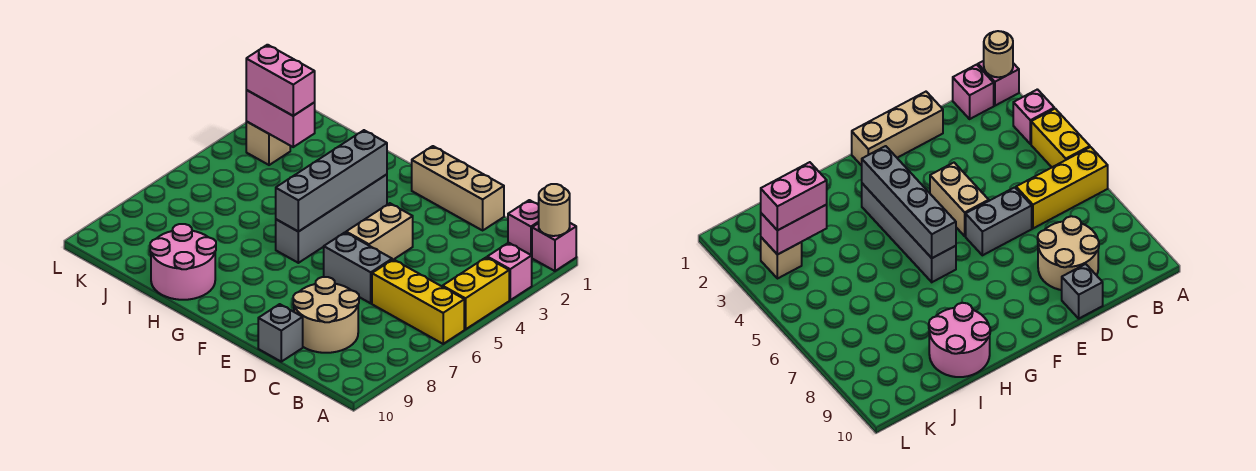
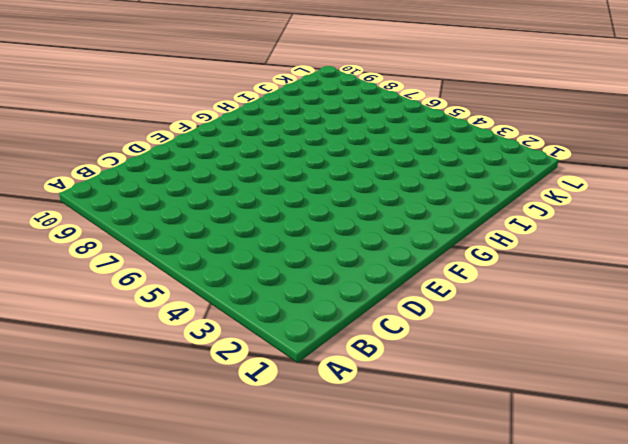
none -> pink 1x1 brick [532,223,576,271]
none -> pink 1x1 brick [487,243,532,300]
none -> yellow 1x2 brick [443,257,509,329]

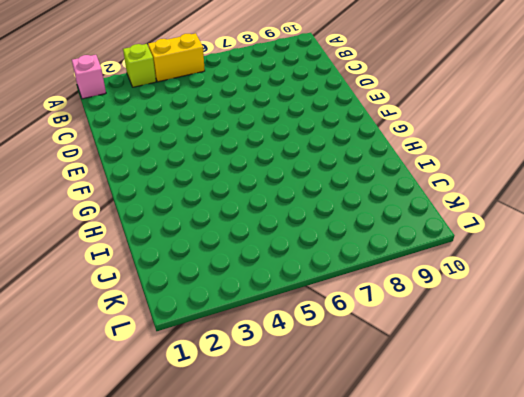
lime 1x1 brick [123,44,156,87] -> pink 1x1 brick [487,243,532,300]
none -> yellow 1x3 brick [372,259,464,344]
none -> pink 1x1 brick [508,200,539,256]
none -> tan 2x2 round brick [293,277,359,353]

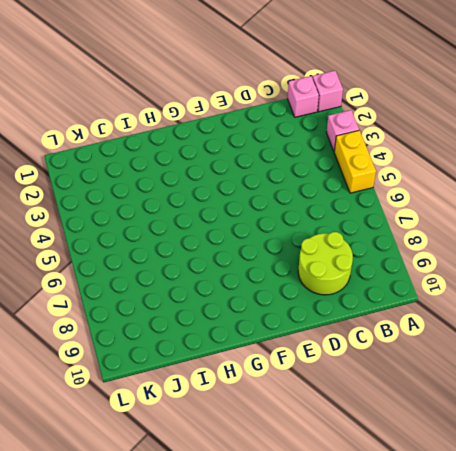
lime 2x2 round brick [298,232,353,295] -> tan 2x2 round brick [293,277,359,353]
none -> yellow 1x3 brick [372,259,464,344]
none -> tan 1x3 brick [412,146,504,230]
none -> grey 1x2 brick [324,232,392,303]

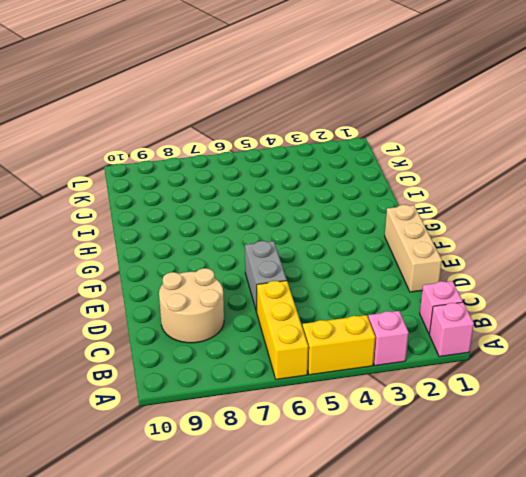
none -> grey 1x1 brick [258,304,303,362]
none -> tan 1x2 brick [346,203,413,260]
none -> grey 1x4 brick [276,174,387,263]

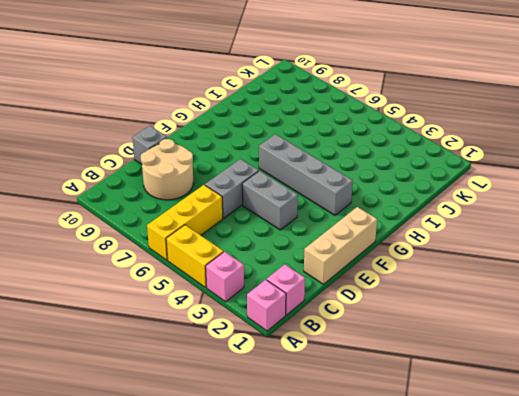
grey 1x2 brick [242,171,298,230] -> tan 1x2 brick [346,203,413,260]
none -> pink 2x2 round brick [150,224,216,300]
none -> tan 1x1 brick [246,121,290,165]
none -> tan 1x1 round brick [539,184,570,236]

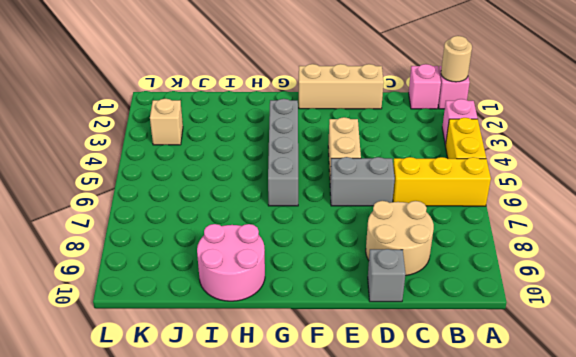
none -> grey 1x4 brick [276,130,387,232]
none -> pink 1x2 brick [246,90,315,147]
none -> pink 1x2 brick [246,45,315,116]

